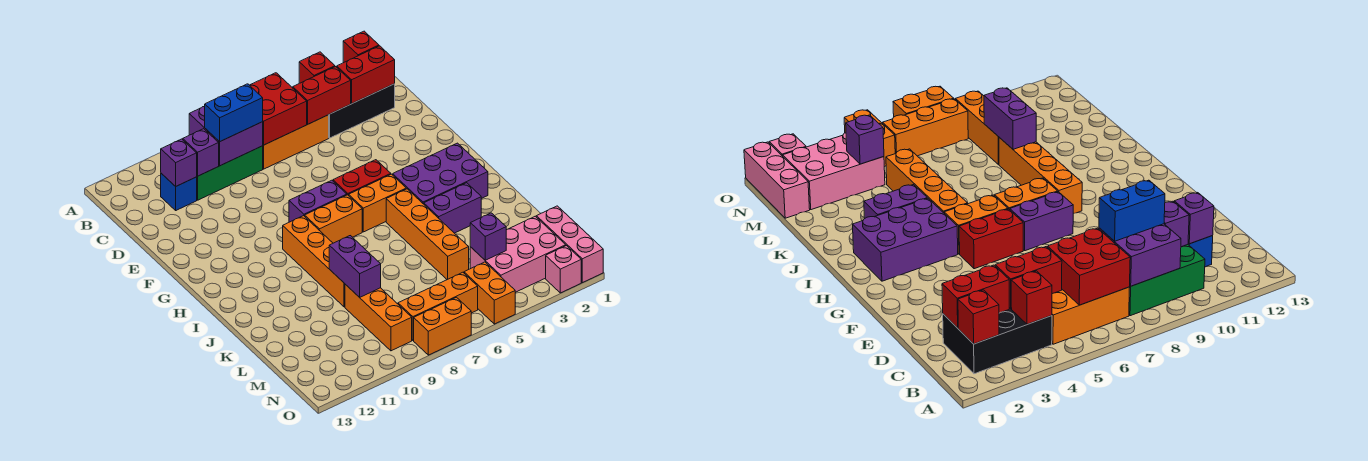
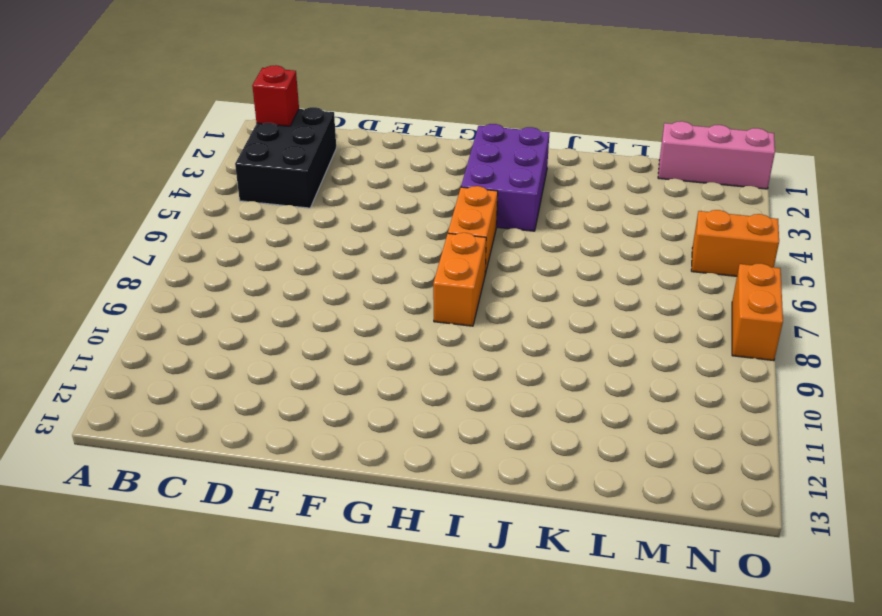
none -> orange 2x3 brick [263,115,329,169]
none -> green 2x3 brick [197,146,263,200]
none -> blue 1x1 brick [161,173,197,210]
none -> red 1x2 brick [333,160,391,196]

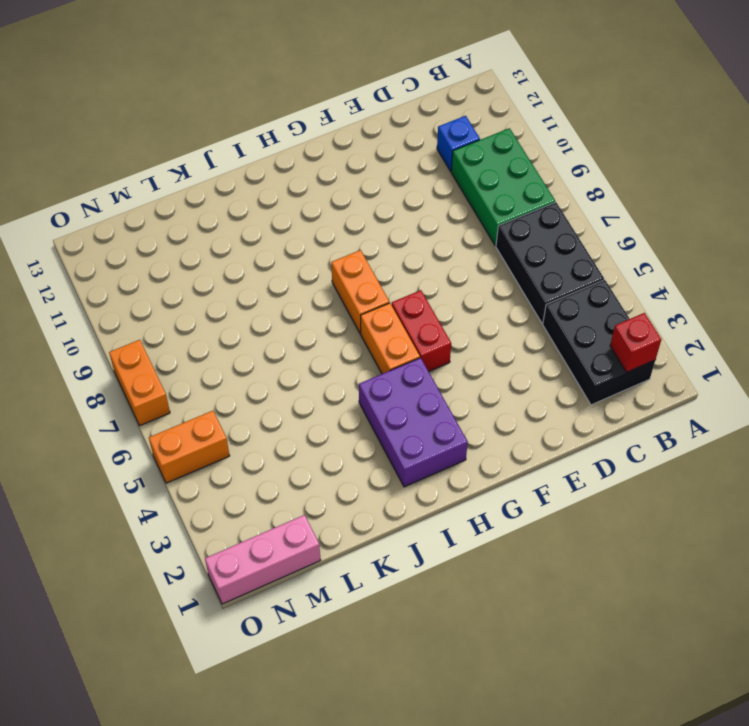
black 2x3 brick [496,202,604,323] -> orange 2x3 brick [263,115,329,169]
none -> purple 1x2 brick [289,180,347,222]
none -> orange 1x4 brick [283,216,345,307]
none -> orange 1x4 brick [386,189,469,280]
none -> purple 1x2 brick [424,183,481,233]

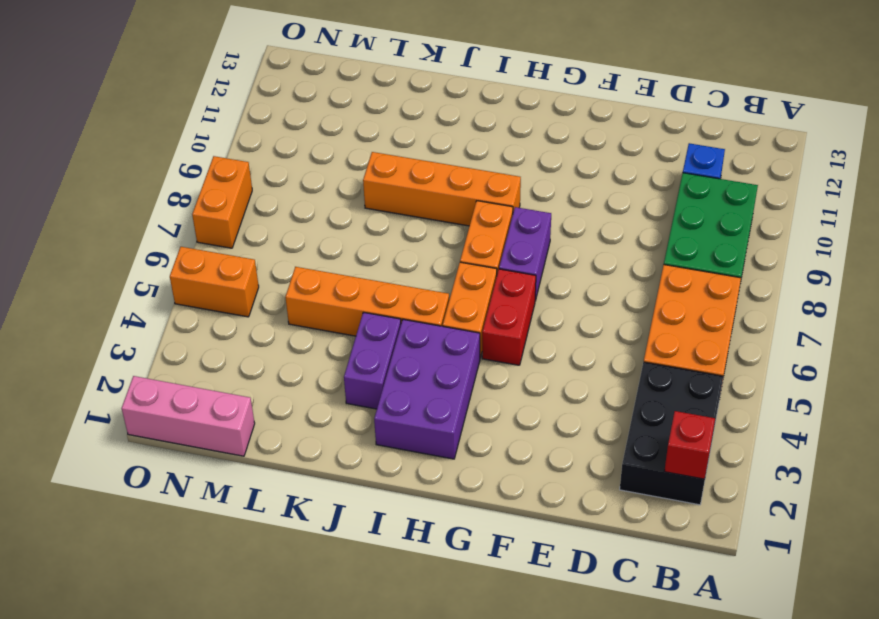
none -> orange 1x3 brick [345,284,412,351]
none -> pink 2x3 brick [470,216,566,292]
none -> orange 1x3 brick [398,272,478,340]
none -> pink 1x1 brick [546,246,581,293]

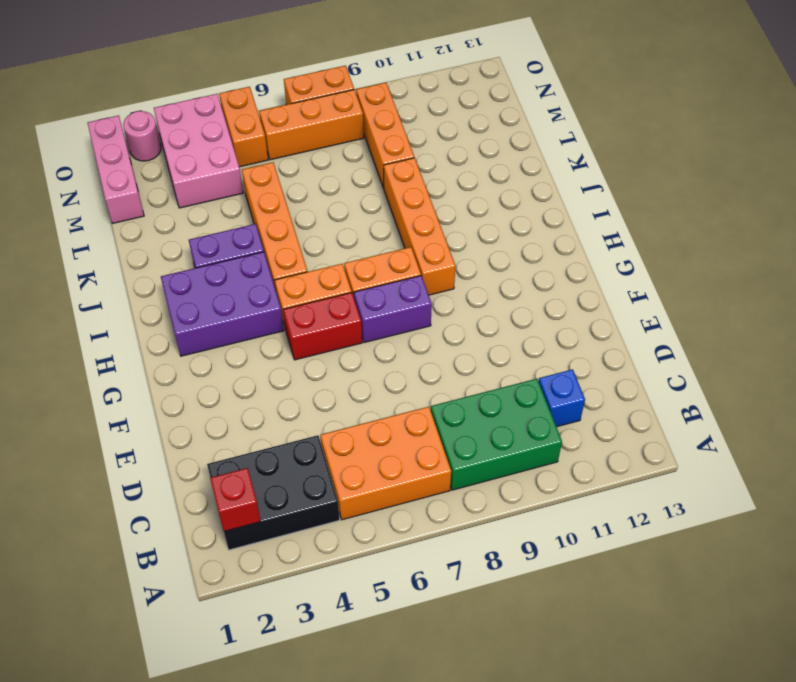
pink 2x3 brick [154,94,243,208] -> pink 2x3 brick turned to [470,216,566,292]
pink 1x1 round brick [123,111,161,161] -> pink 1x1 brick [546,246,581,293]
none -> red 1x1 brick [299,52,335,83]
none -> red 2x2 brick [250,73,307,145]
none -> purple 2x2 brick [189,106,263,166]
none -> red 1x2 brick [337,46,395,103]

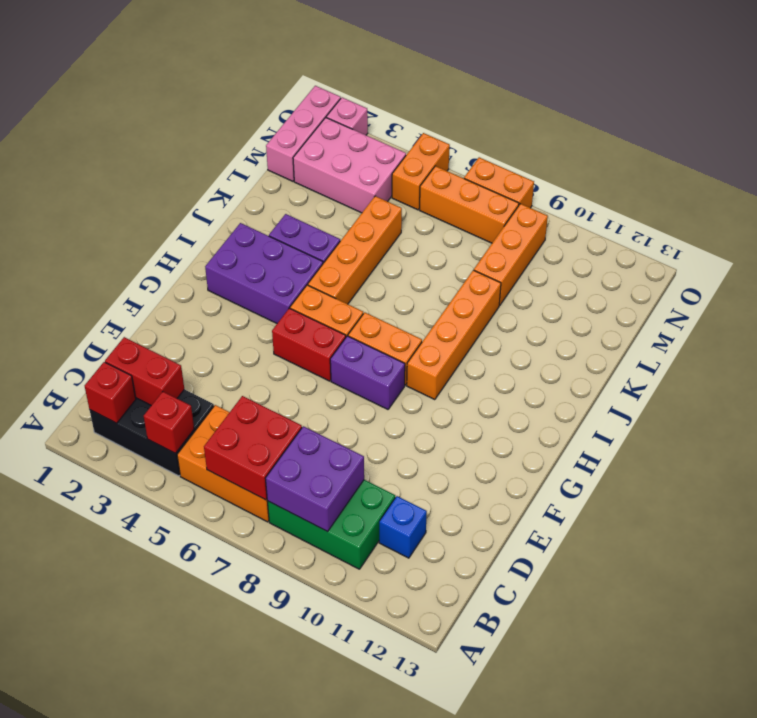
none -> red 1x2 brick [293,67,351,124]
none -> purple 1x1 brick [183,129,219,176]
none -> purple 1x1 brick [161,139,197,187]
none -> purple 1x2 brick [329,236,381,297]

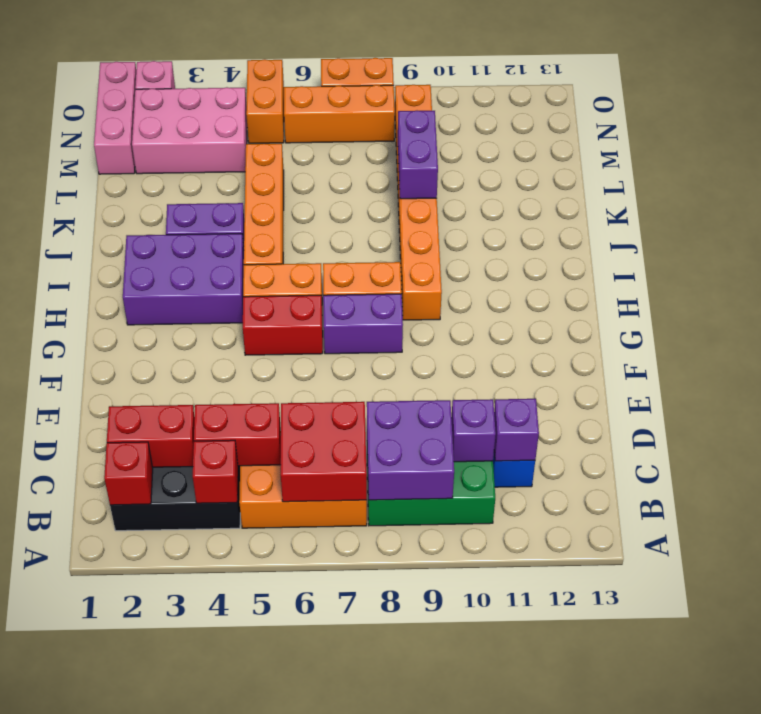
none -> purple 1x1 brick [470,213,506,260]
none -> blue 1x2 brick [205,84,263,142]

